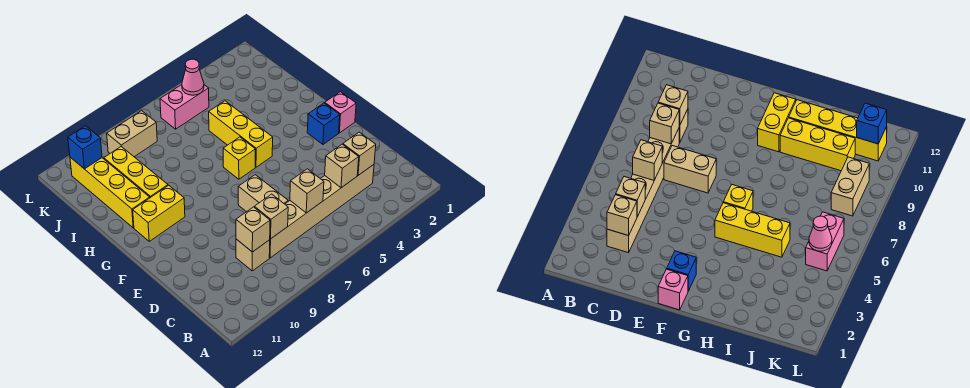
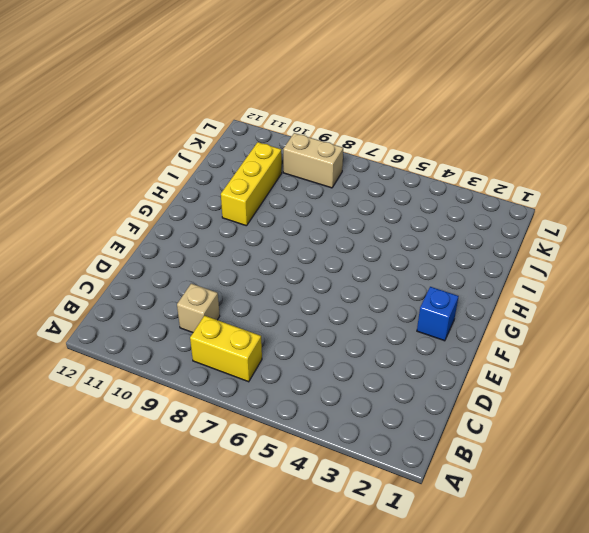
yellow 1x2 brick [190,316,262,382] -> yellow 1x2 brick moved to [133,185,185,241]
none -> tan 1x6 brick [269,165,374,258]
none -> tan 1x2 brick [238,175,288,212]
none -> pink 1x1 brick [325,92,356,133]

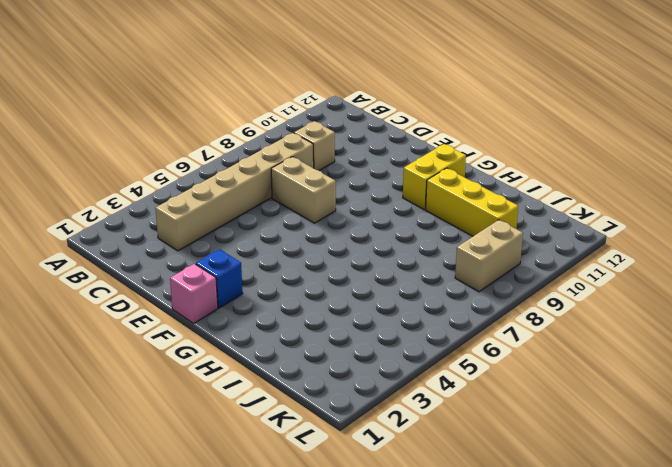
none -> yellow 1x3 brick [209,101,273,167]
none -> yellow 1x1 brick [223,137,255,179]
none -> yellow 1x4 brick [70,157,150,228]

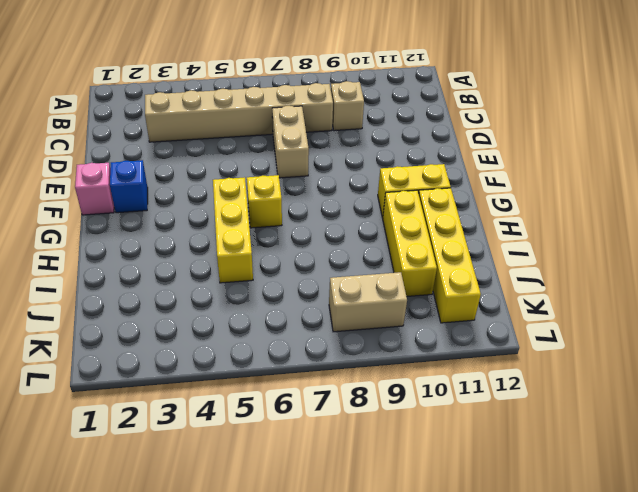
none -> pink 1x2 brick [160,85,209,129]
none -> tan 1x1 brick [343,132,376,175]
none -> tan 1x1 brick [325,144,359,188]

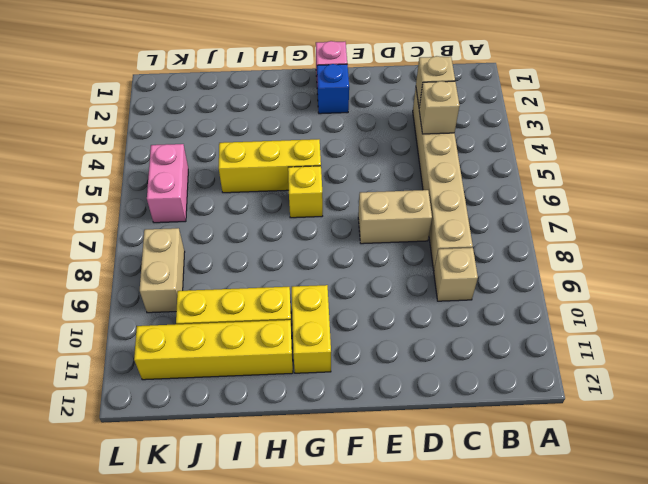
none -> tan 1x1 brick [290,169,324,213]
none -> tan 1x1 brick [254,194,288,239]
none -> tan 1x1 brick [236,207,270,252]

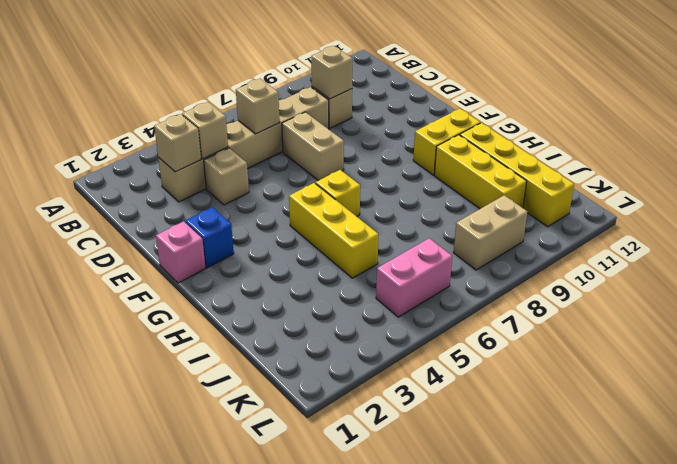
tan 1x1 brick [204,148,249,205] -> tan 1x1 brick moved to [254,194,288,239]
none -> pink 1x1 cone [182,59,204,95]
none -> blue 1x1 brick [68,126,102,169]

